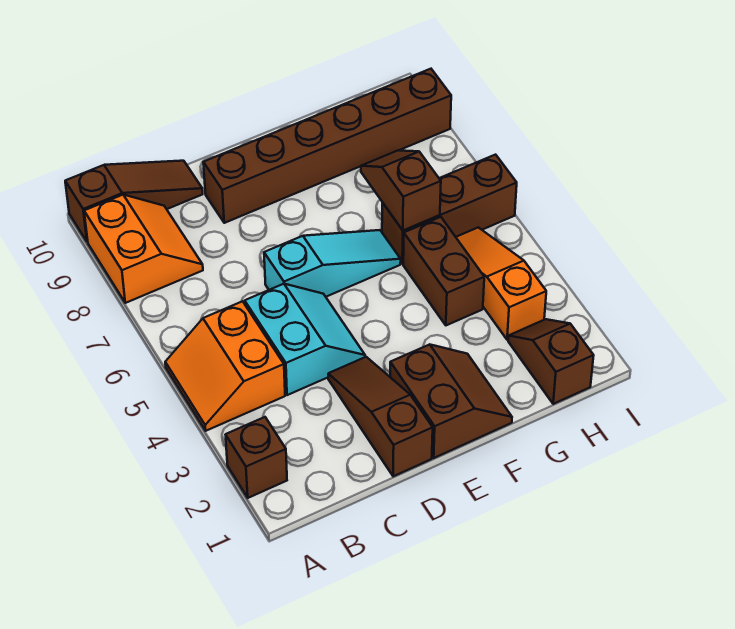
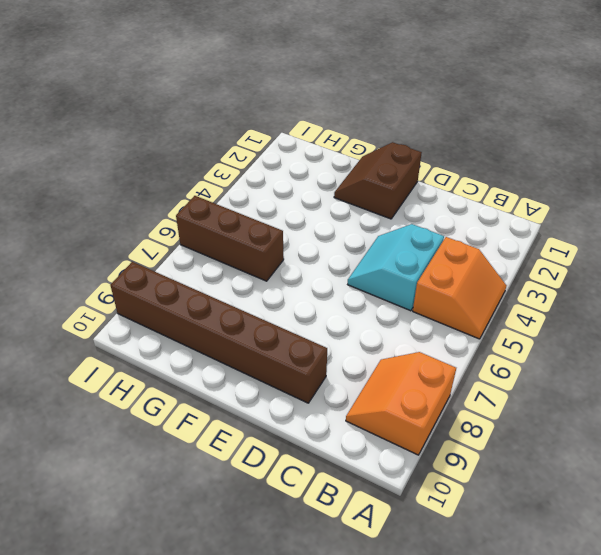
none -> brown 1x1 brick [226,417,287,498]
none -> brown 1x3 slope [65,161,203,242]
none -> brown 1x3 slope [328,357,433,476]

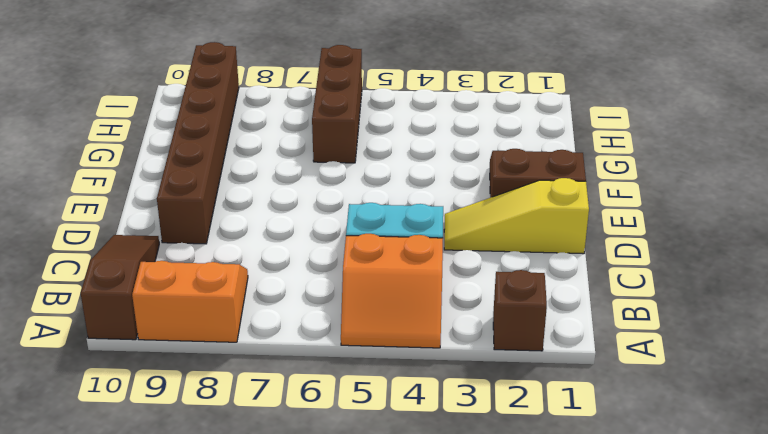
yellow 1x3 slope [444,178,589,254] -> brown 1x3 slope [328,357,433,476]
none -> cyan 1x3 slope [264,230,401,297]
none -> brown 1x2 brick [403,217,484,325]
none -> brown 1x2 slope [508,319,594,404]

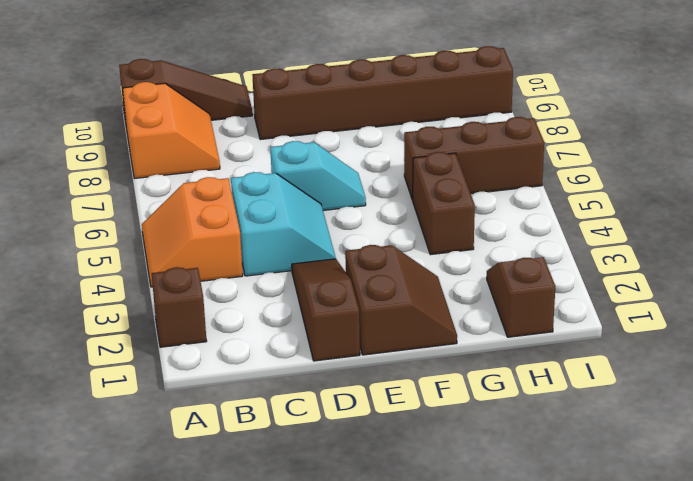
cyan 1x2 slope [270,141,366,211] -> cyan 1x3 slope [264,230,401,297]
none -> orange 1x3 slope [456,227,546,340]
none -> brown 1x2 slope [361,150,441,231]

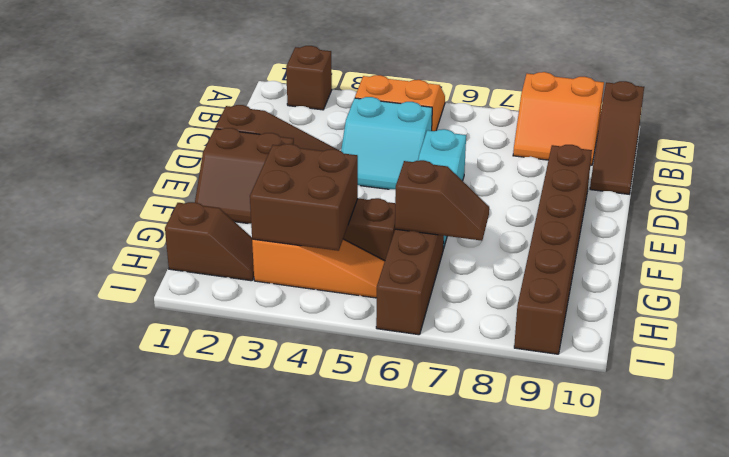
brown 2x2 brick [250,144,358,251] -> none

